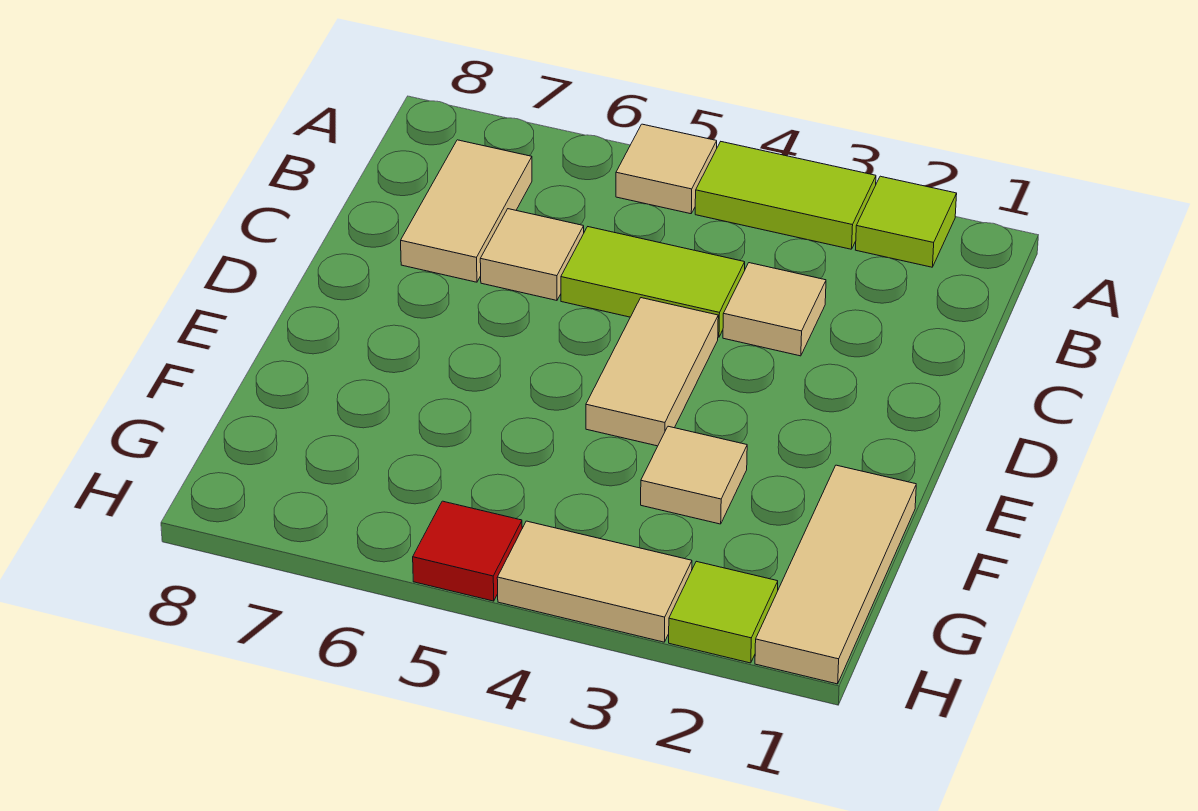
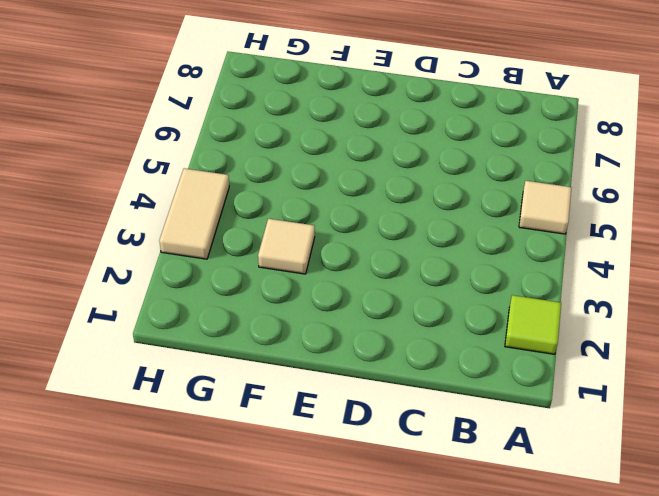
none -> lime 1x2 tile [695,142,876,249]
none -> tan 1x2 tile [401,140,532,282]
none -> tan 1x1 tile [723,263,826,356]

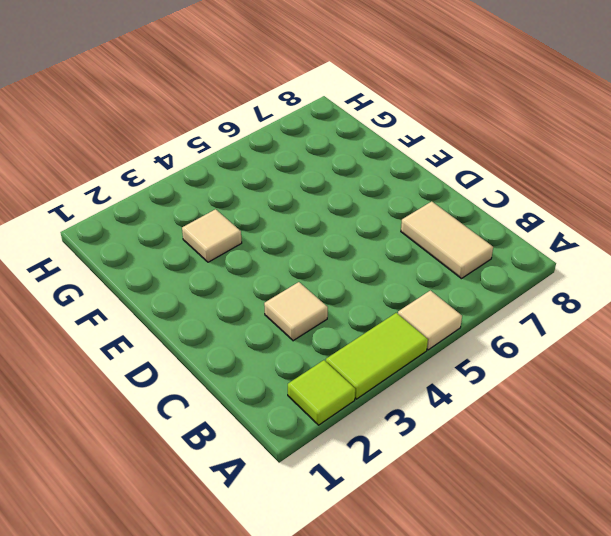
none -> lime 1x2 tile [561,227,745,337]
none -> tan 1x1 tile [480,209,584,300]
none -> tan 1x2 tile [586,298,718,446]

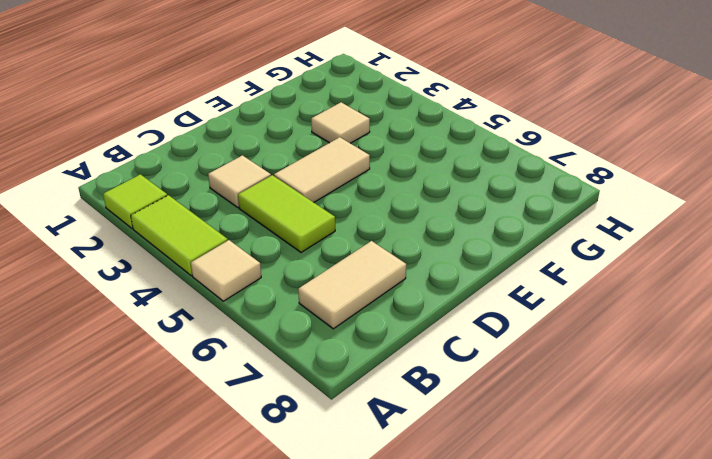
none -> tan 1x1 tile [480,209,584,300]
none -> tan 1x3 tile [755,465,916,684]
none -> lime 1x1 tile [669,561,778,663]

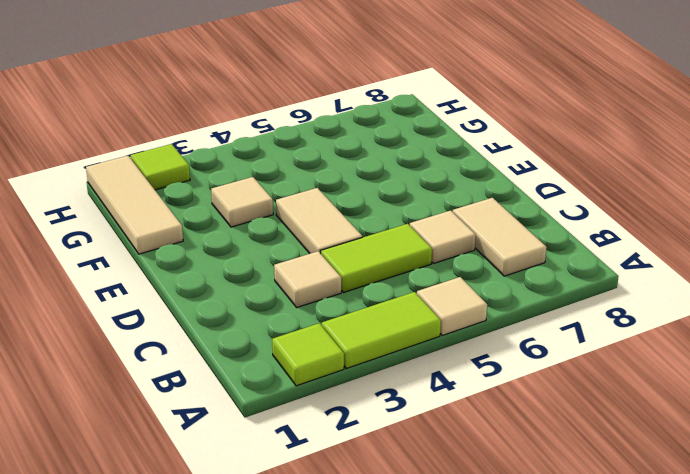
none -> tan 1x2 tile [497,521,692,642]
none -> red 1x1 tile [413,501,522,601]

